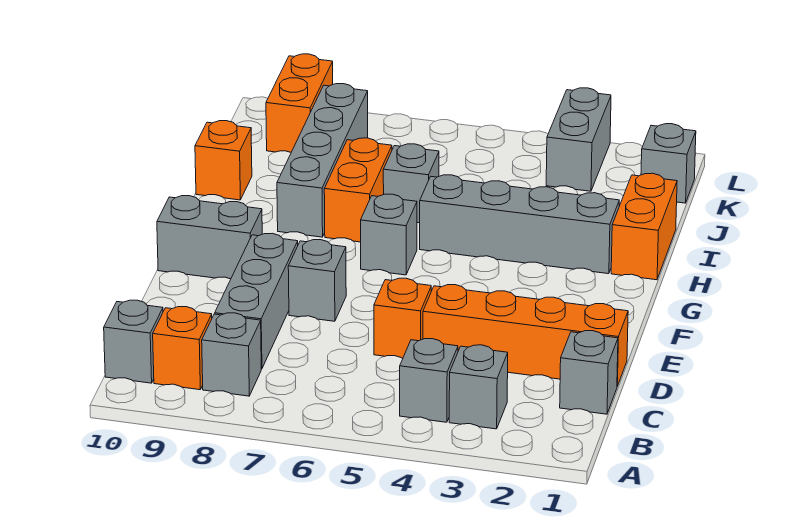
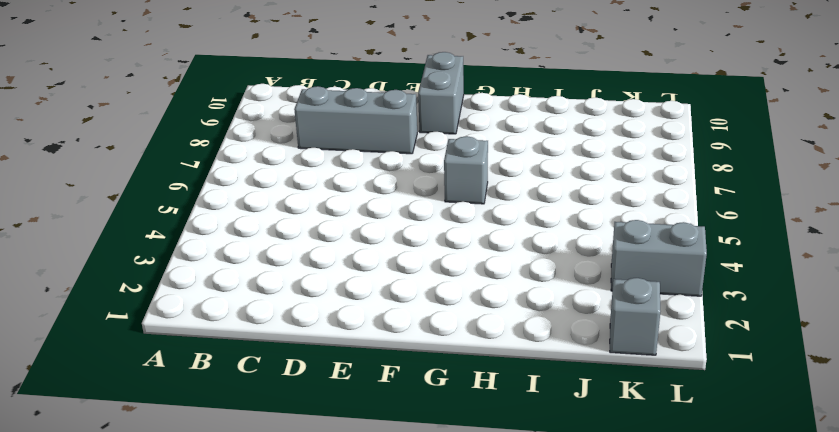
none -> grey 1x1 brick [449,345,508,429]
none -> grey 1x1 brick [400,339,458,422]
none -> grey 1x1 brick [202,313,261,396]

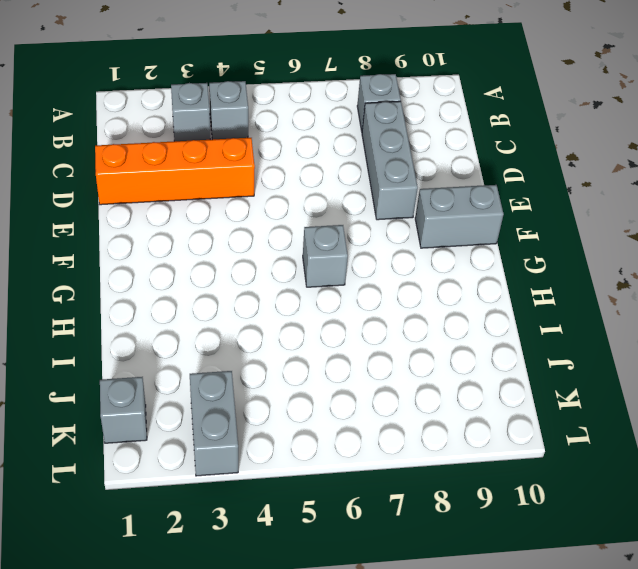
none -> orange 1x1 brick [153,307,212,390]
none -> grey 1x1 brick [104,300,163,383]
none -> grey 1x1 brick [560,331,618,414]

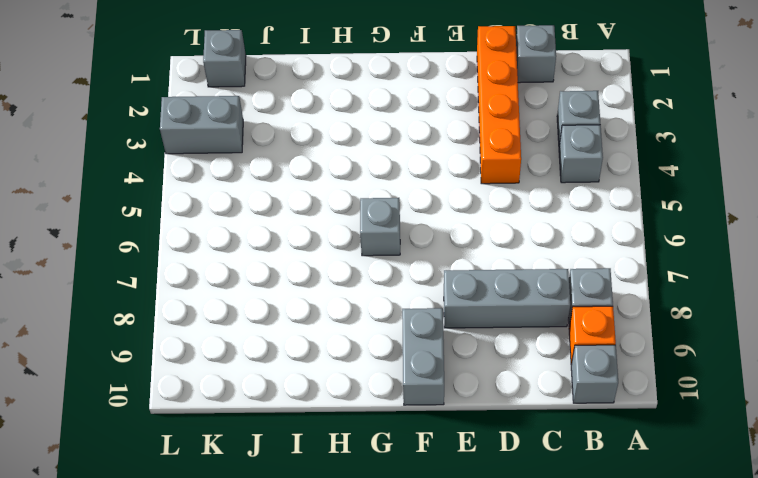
none -> orange 1x1 brick [374,278,431,359]
none -> grey 1x1 brick [288,240,346,321]
none -> orange 1x2 brick [611,173,677,280]

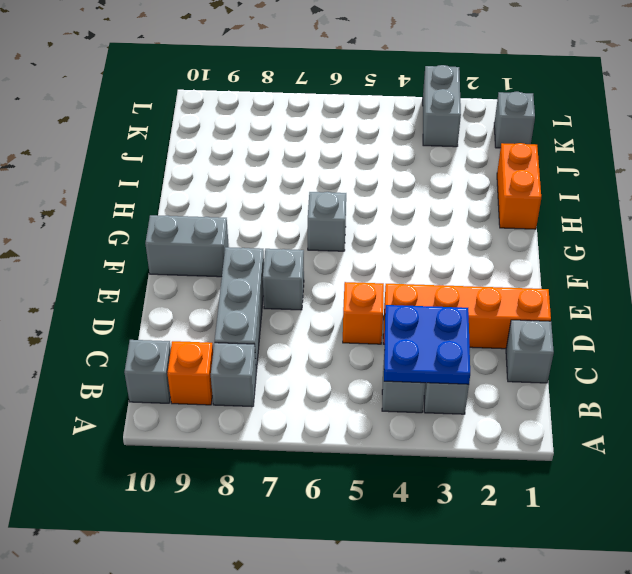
blue 2x2 plate [384,305,470,384] -> none
none -> grey 1x4 brick [420,175,619,274]
none -> orange 1x2 brick [324,138,392,242]
none -> grey 1x4 brick [277,84,368,237]

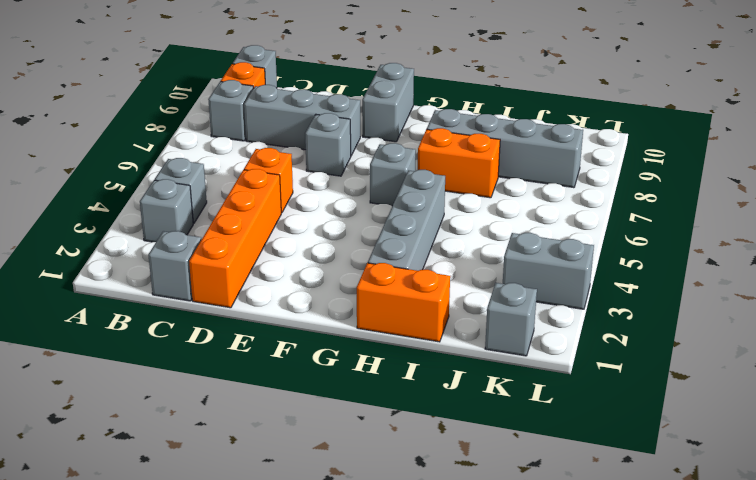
none -> grey 1x1 brick [383,144,439,223]
none -> orange 1x1 brick [195,121,252,200]
none -> orange 1x2 brick [266,54,333,152]

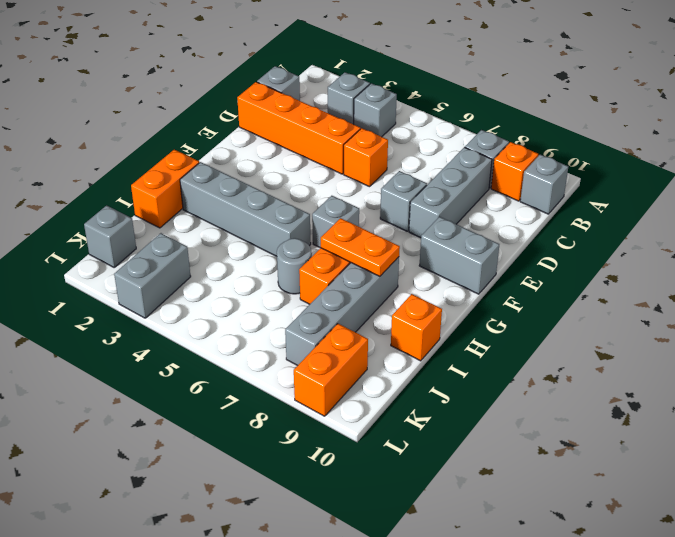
orange 1x2 plate [321,218,400,276] -> none
grey 1x1 round brick [277,238,312,294] -> grey 1x1 brick [383,144,439,223]

